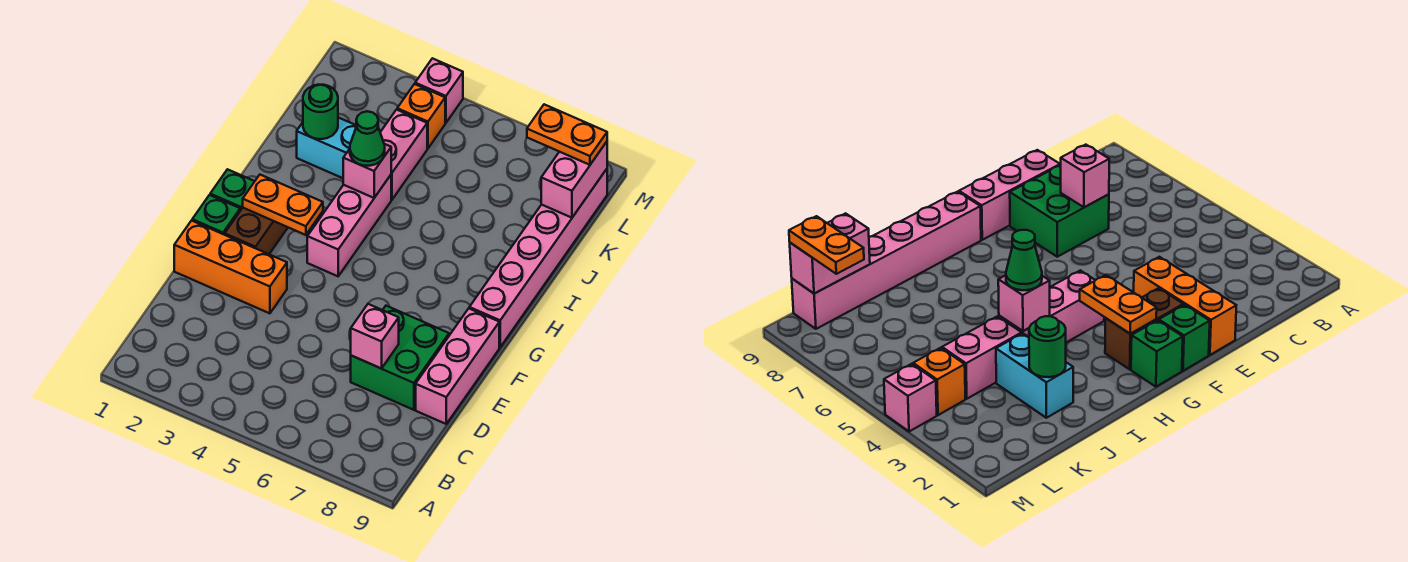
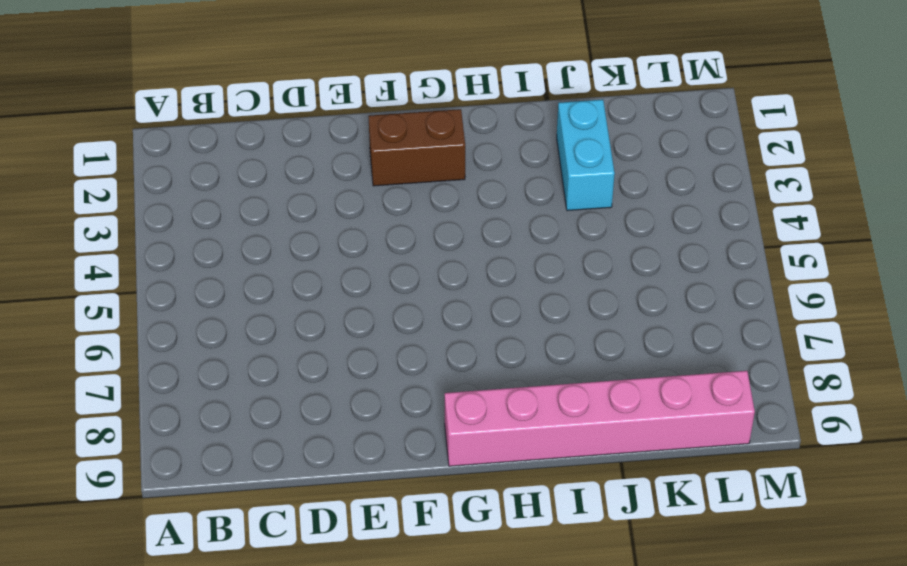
none -> green 2x2 brick [351,306,449,410]
none -> pink 1x3 brick [416,309,499,424]
none -> orange 1x3 brick [174,221,287,313]

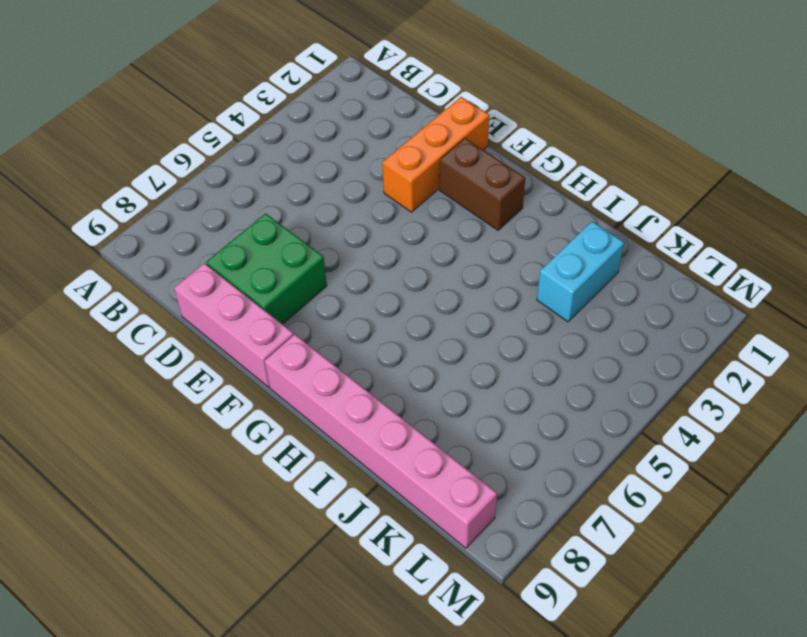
none -> green 1x1 brick [192,195,240,235]
none -> green 1x1 brick [210,169,255,211]
none -> pink 1x3 brick [307,175,391,276]

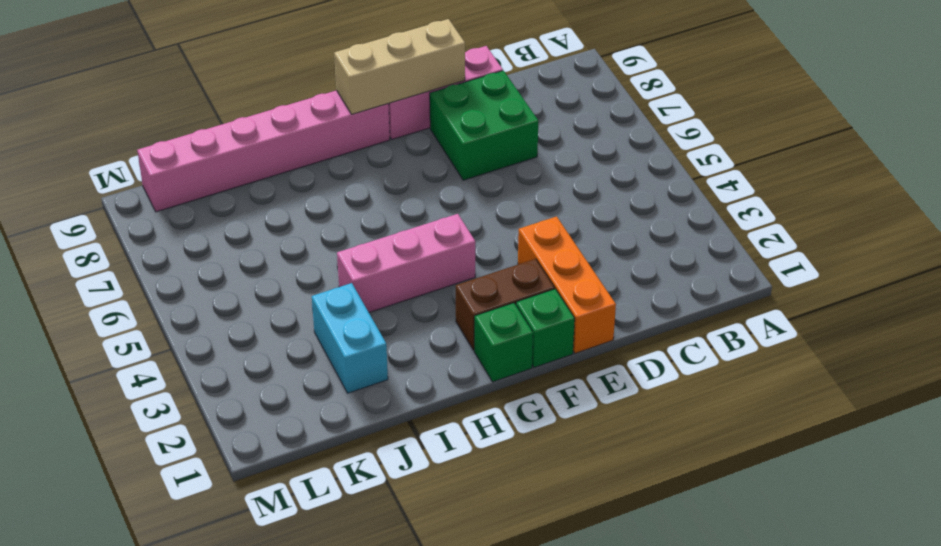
tan 1x3 brick [334,19,465,114] -> none
none -> pink 1x2 brick [380,110,427,200]
none -> orange 1x1 brick [397,84,445,148]
none -> pink 1x1 brick [415,58,463,123]

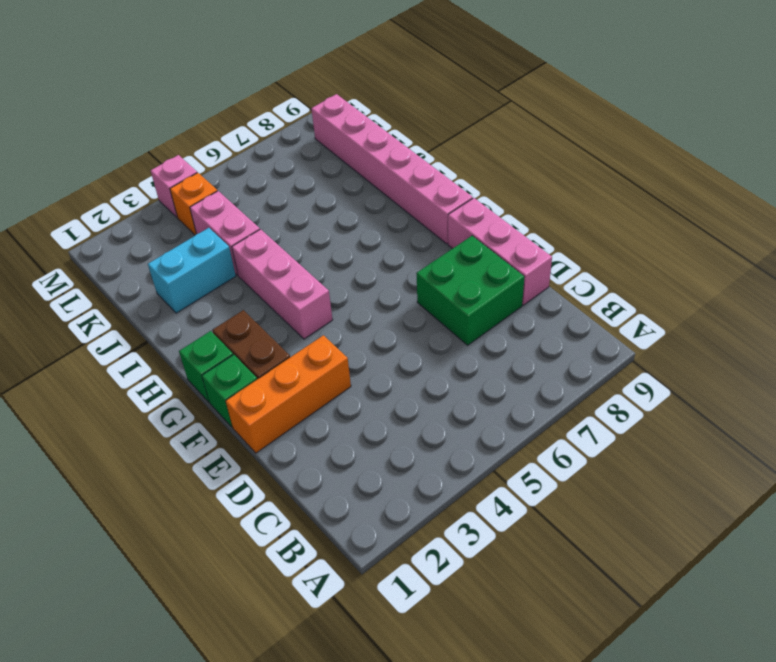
none -> pink 1x1 brick [351,304,399,368]
none -> orange 1x2 plate [243,175,323,235]
none -> pink 1x1 brick [343,144,391,198]

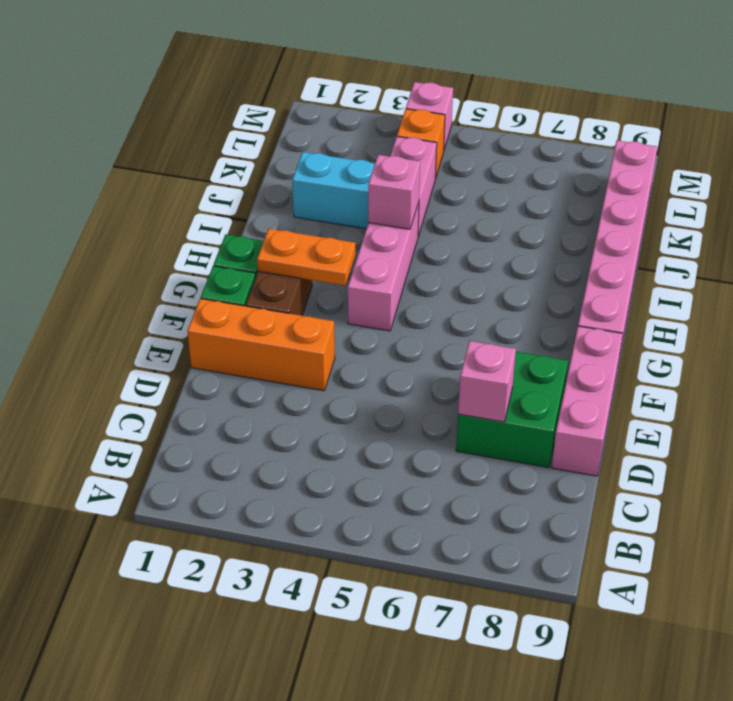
none -> green 1x1 round brick [303,85,338,139]
none -> pink 1x2 brick [541,142,607,218]
none -> green 1x1 cone [350,111,385,166]

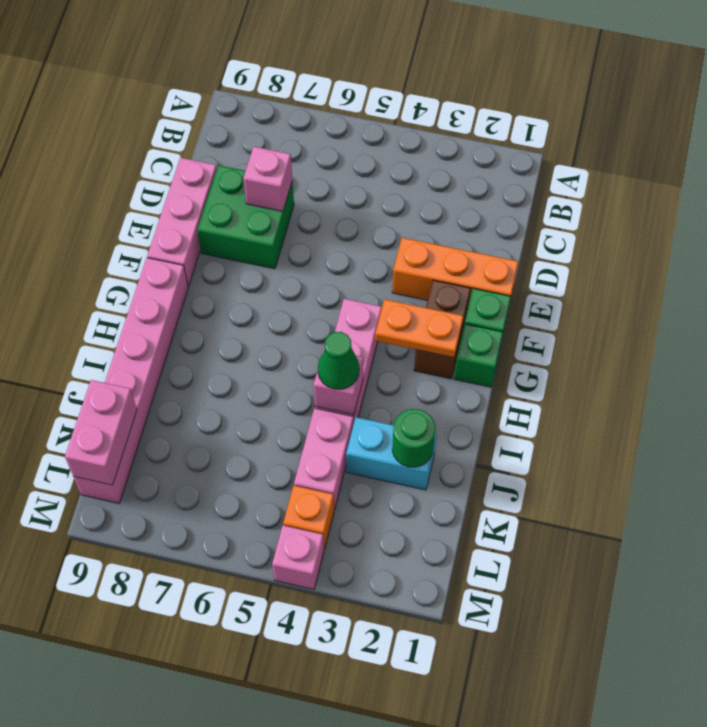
none -> orange 1x2 plate [527,104,607,165]

